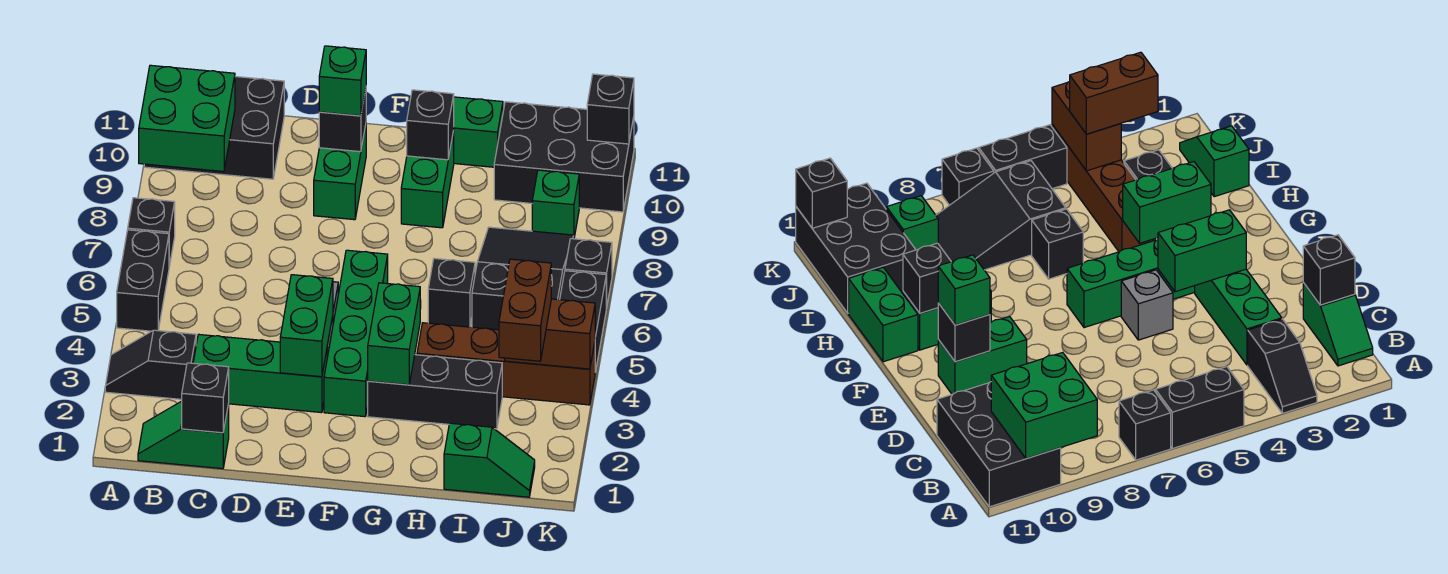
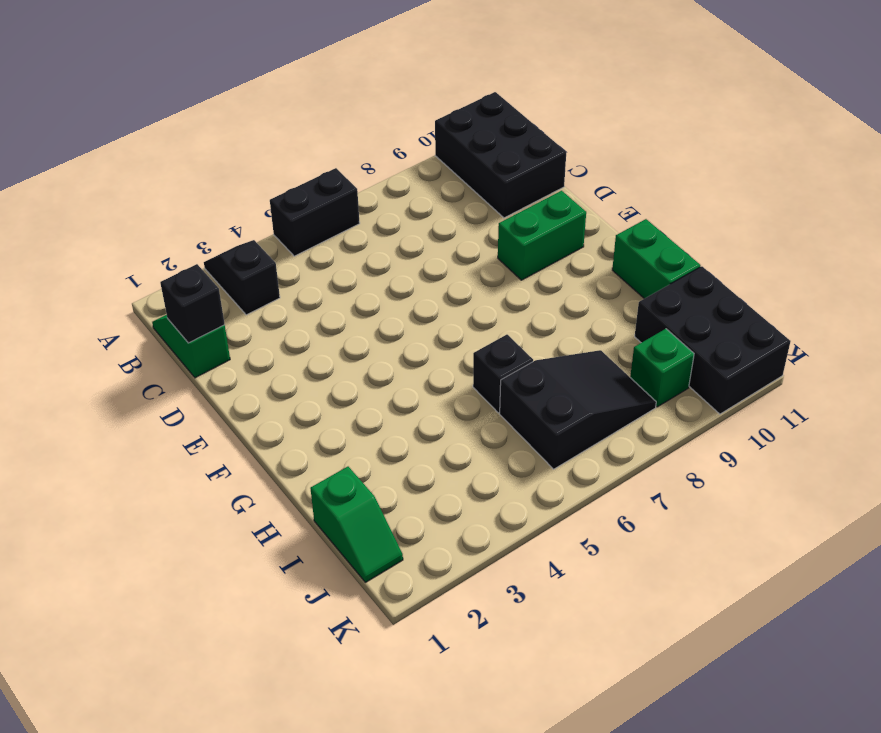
none -> black 1x1 brick [128,198,175,266]
none -> green 1x3 brick [193,334,327,413]
none -> grey 1x1 brick [1121,270,1173,340]
none -> green 1x4 brick [324,250,388,417]

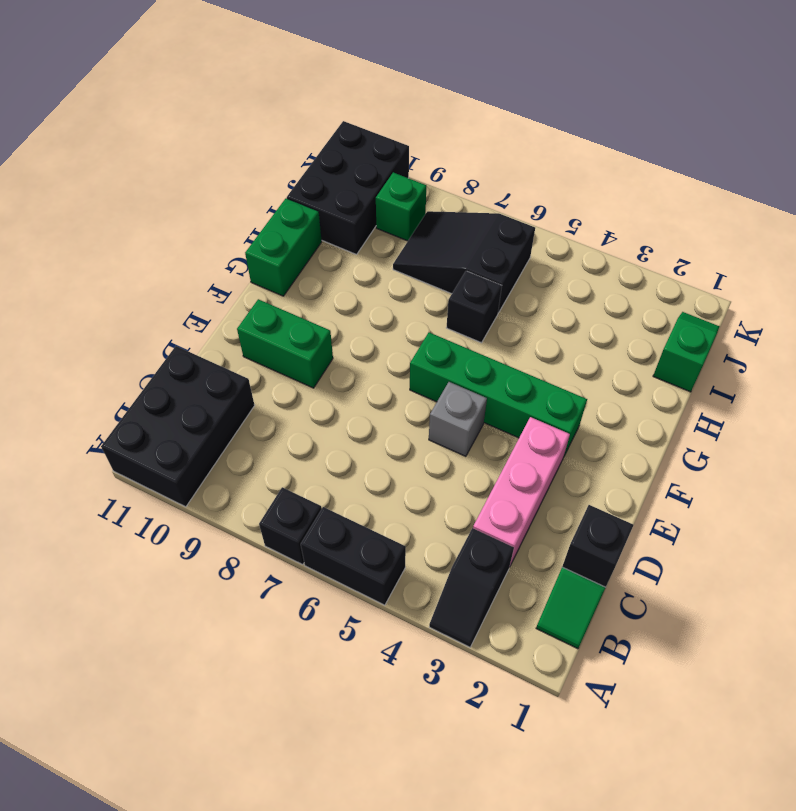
pink 1x3 brick [473,417,570,565] -> green 1x3 brick [193,334,327,413]
none -> black 1x3 brick [368,355,502,429]
none -> green 1x2 brick [401,131,454,228]
none -> brown 1x4 brick [417,323,595,405]
none -> black 1x2 brick [560,271,606,372]

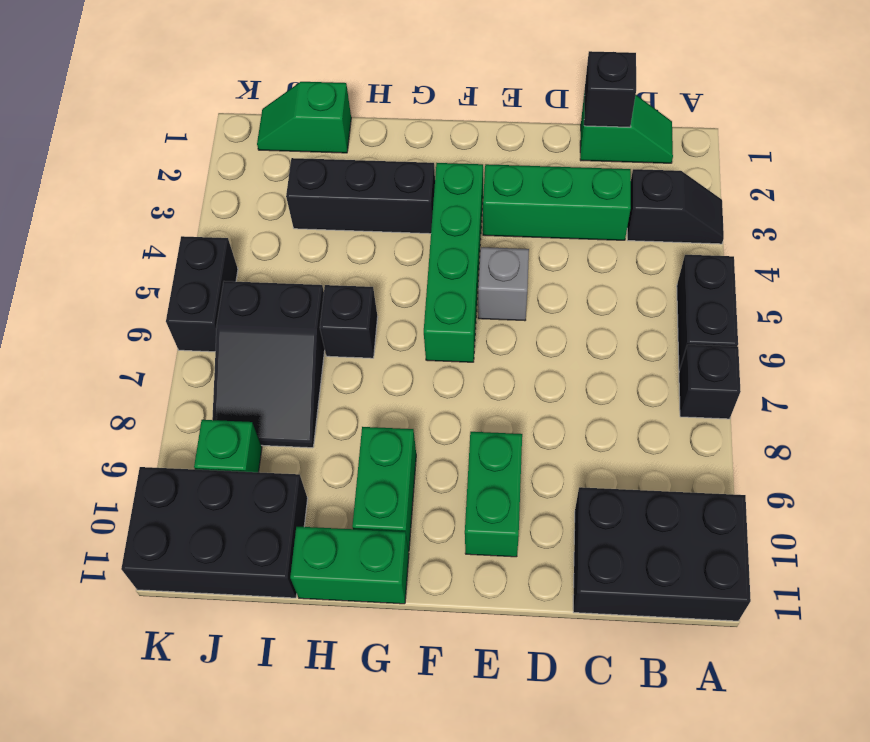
none -> brown 1x4 brick [417,323,595,405]
none -> black 1x1 brick [565,239,612,308]
none -> green 2x2 brick [139,65,235,171]
none -> green 1x2 brick [280,275,333,377]

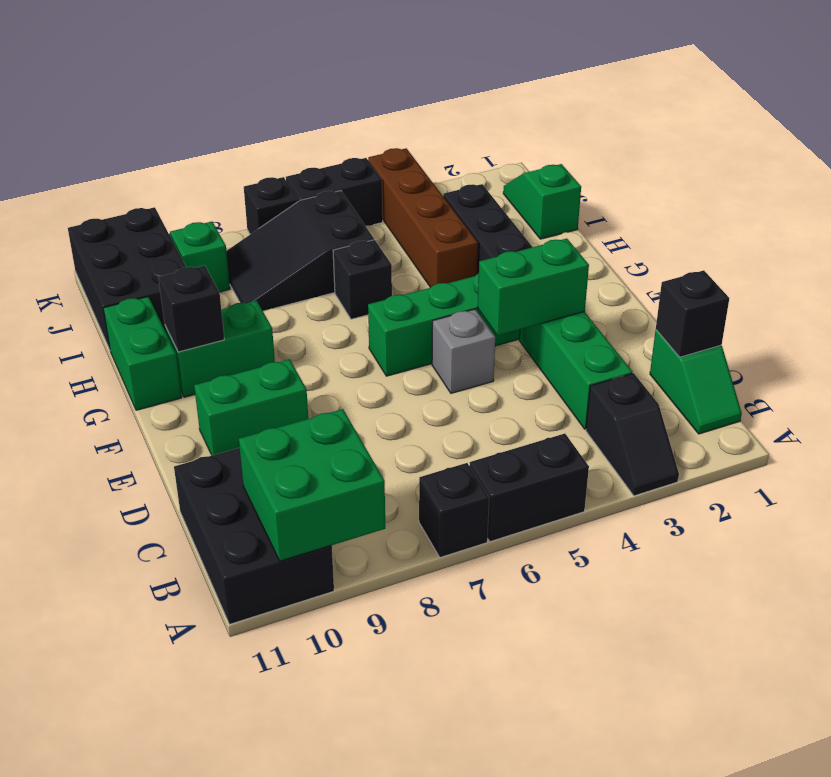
none -> black 1x1 brick [319,89,366,152]
none -> green 1x2 brick [368,283,420,385]
none -> brown 1x2 brick [505,299,595,369]
none -> black 1x1 brick [587,74,634,144]

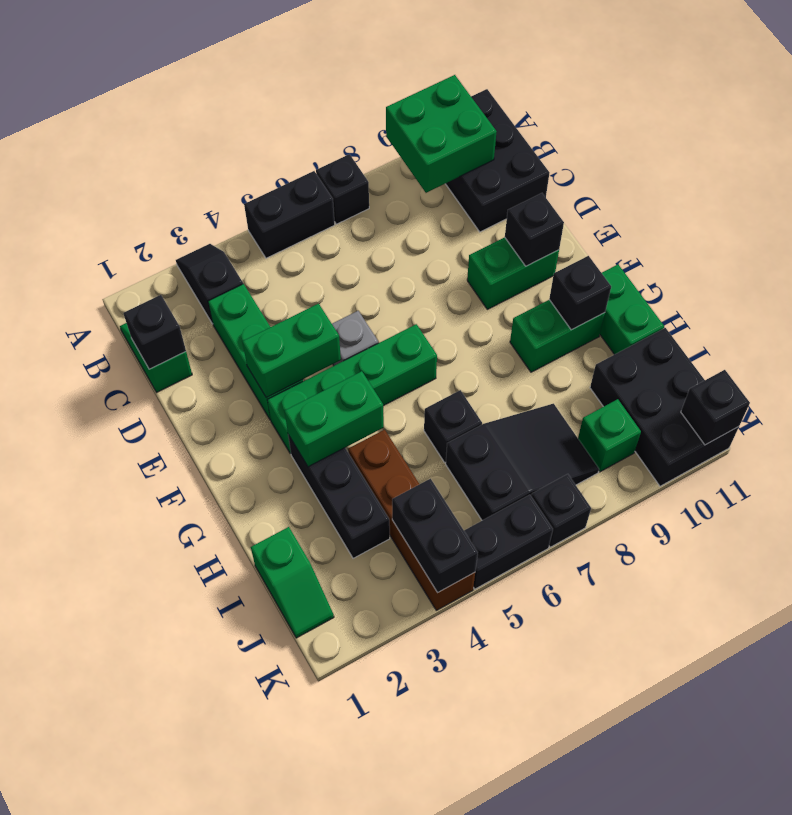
black 1x2 brick [392,479,478,593] -> brown 1x2 brick [505,299,595,369]
none -> green 1x1 brick [319,46,366,116]
none -> brown 1x2 brick [499,259,551,361]

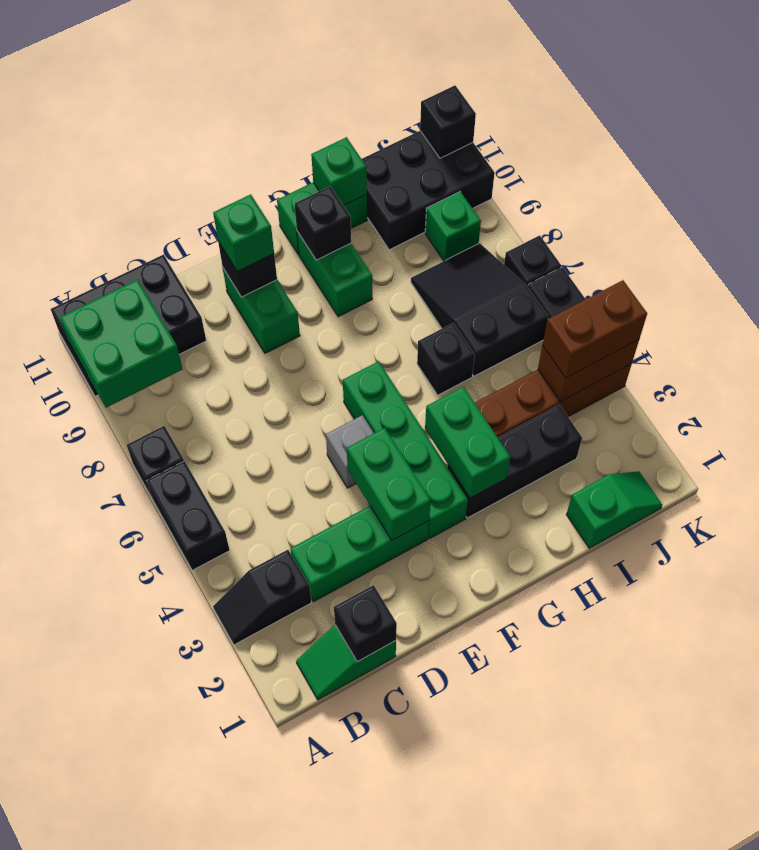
green 1x1 brick [311,137,367,206] -> none
brown 1x2 brick [543,280,647,378] -> brown 1x2 brick turned to [499,259,551,361]

